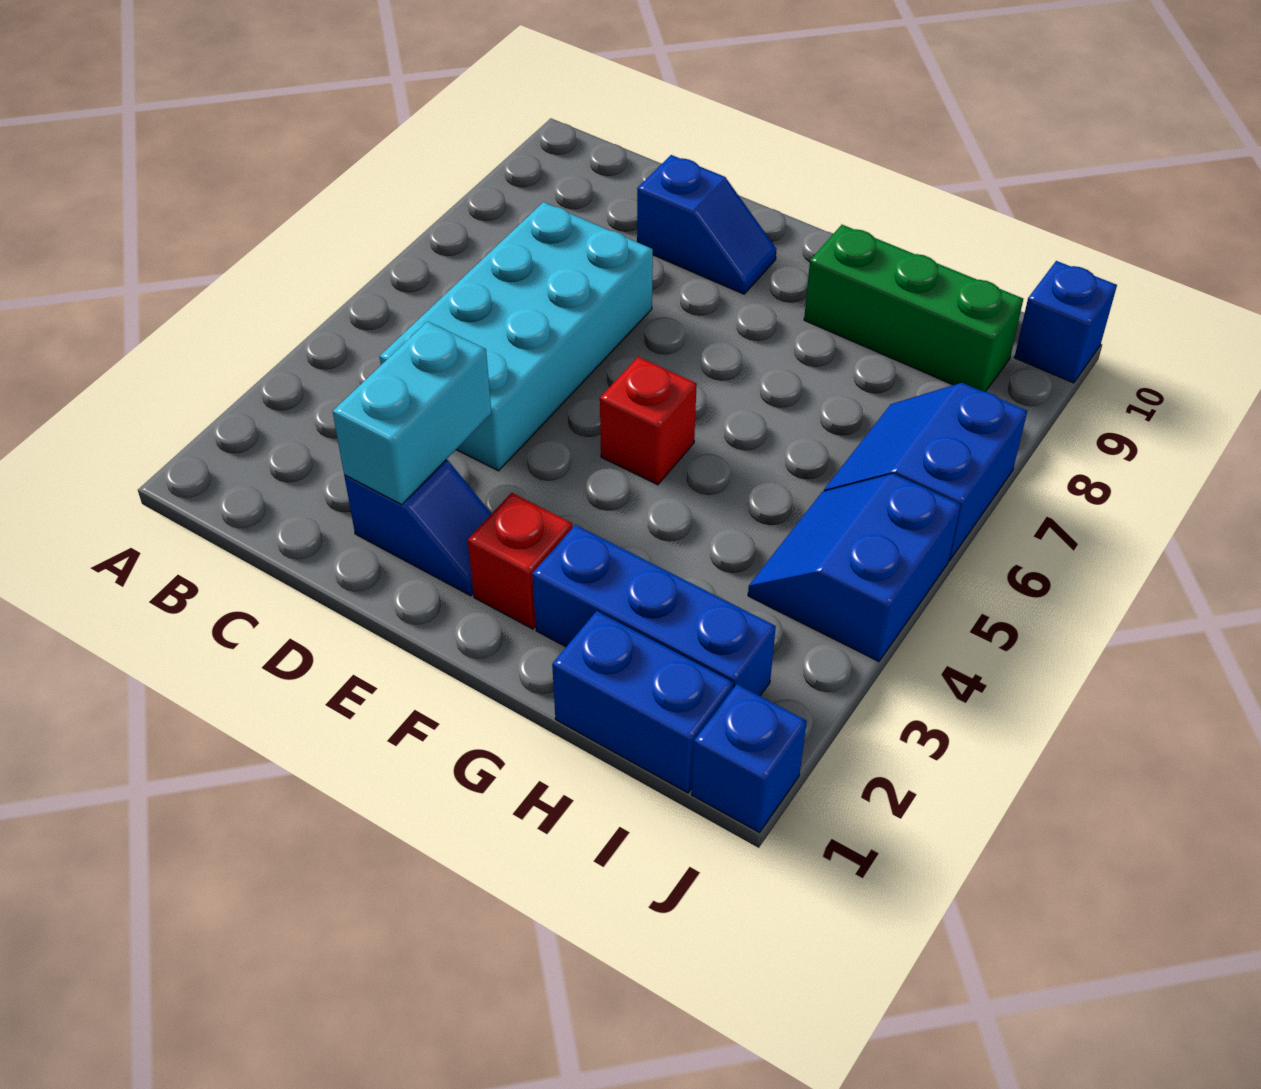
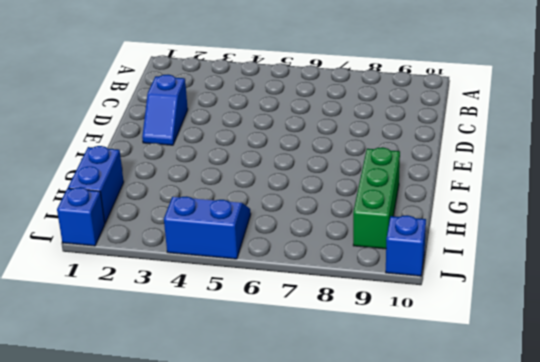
none -> cyan 2x4 brick [380,202,653,471]
none -> blue 1x2 slope [637,155,777,294]
none -> red 1x1 brick [468,493,572,629]

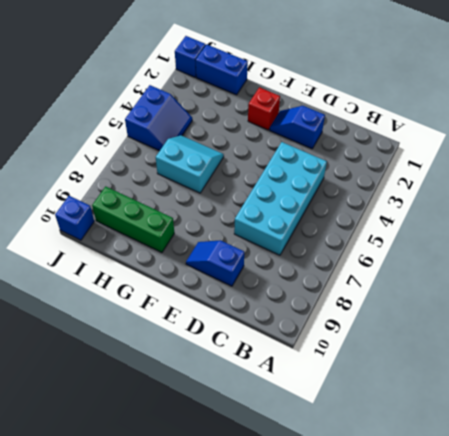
cyan 2x2 slope [156,135,224,193] -> none
none -> red 1x1 brick [600,357,697,485]
none -> blue 1x3 brick [532,525,776,696]
none -> blue 2x2 slope [823,383,1027,560]

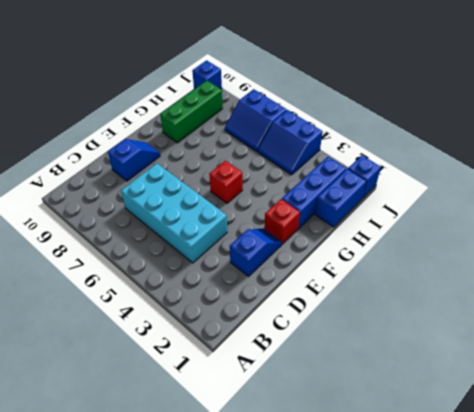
none -> cyan 1x2 brick [333,322,491,505]

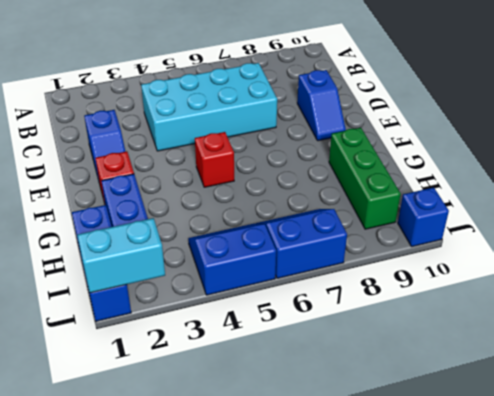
cyan 1x2 brick [77,218,165,293] -> cyan 1x2 brick moved to [333,322,491,505]

